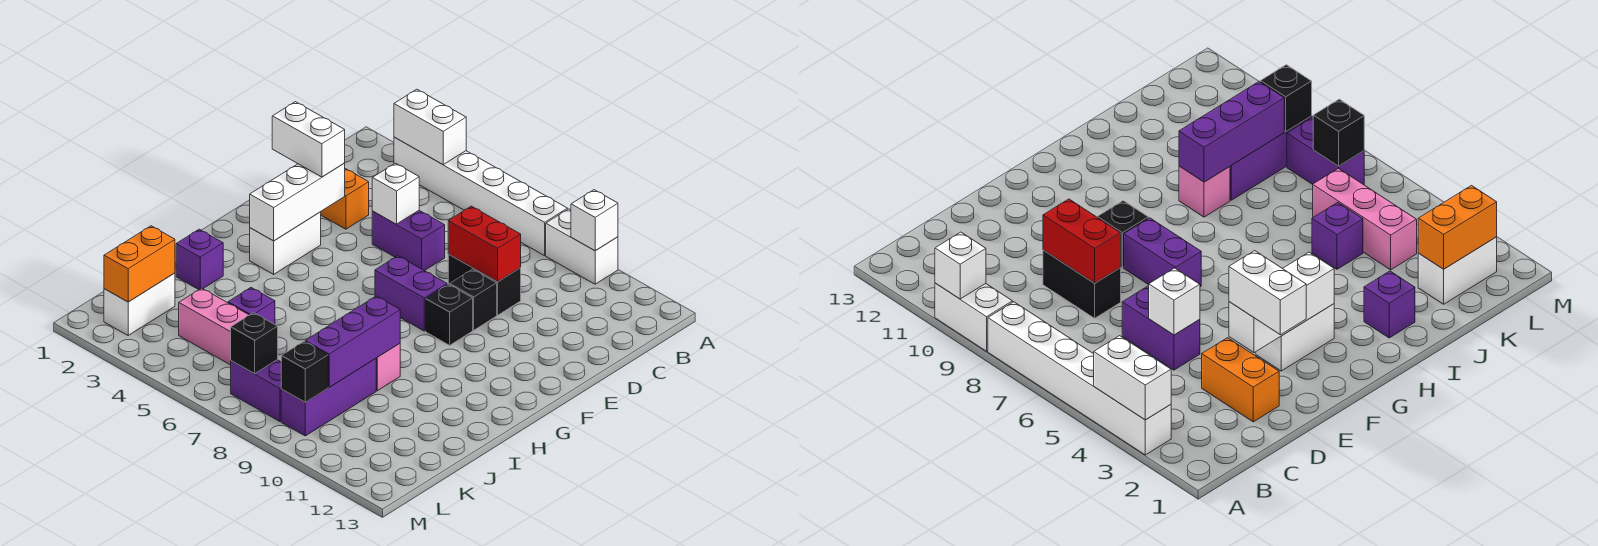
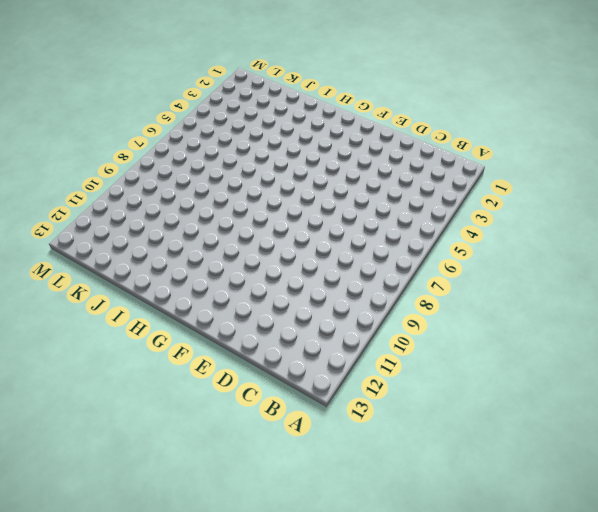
none -> white 1x6 brick [394,137,567,256]
none -> white 1x2 brick [546,209,618,284]
none -> orange 1x2 brick [321,169,369,229]

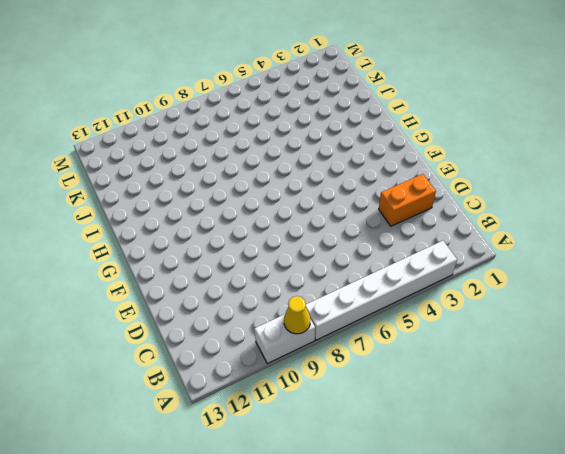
yellow 1x1 cone [284,296,310,334] -> none
none -> purple 1x2 brick [372,210,445,271]
none -> black 1x2 brick [448,254,521,315]
none -> black 1x1 brick [450,269,497,330]

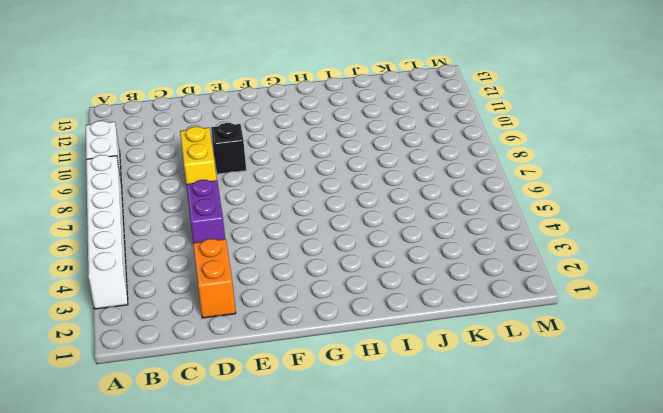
yellow 1x2 brick [180,127,217,184] -> black 1x2 brick [448,254,521,315]
none -> white 1x2 brick [250,212,321,274]
none -> purple 1x2 brick [375,256,447,331]
none -> black 1x1 brick [426,284,473,345]

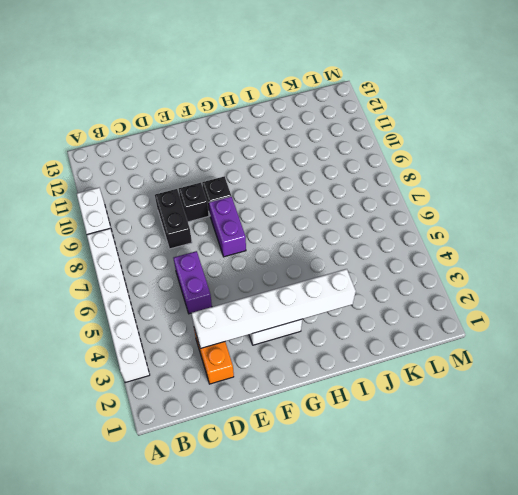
white 1x6 brick [191,269,356,349] -> white 1x3 brick [250,163,345,241]
none -> purple 1x1 brick [176,229,223,289]
none -> pink 1x1 brick [376,344,400,391]
none -> purple 1x1 brick [228,288,275,324]

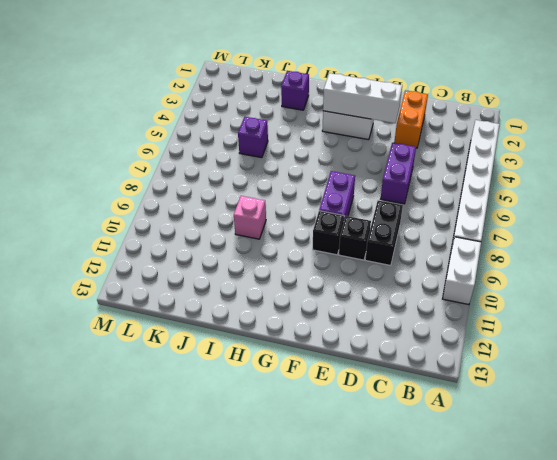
none -> purple 1x3 brick [281,359,376,436]
none -> white 1x2 brick [104,273,175,335]
none -> pink 1x3 brick [179,288,249,365]

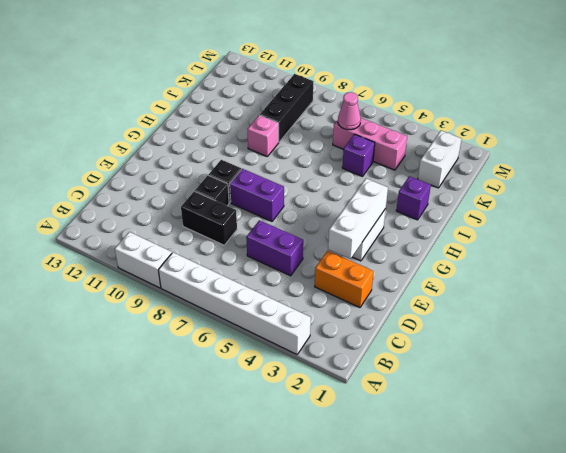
black 1x3 brick [260,74,314,142] -> purple 1x3 brick [281,359,376,436]
pink 1x1 cone [338,92,361,130] -> none
none -> purple 1x2 brick [231,360,281,421]
none -> white 1x2 brick [394,89,466,165]
none -> white 1x1 brick [571,190,618,251]

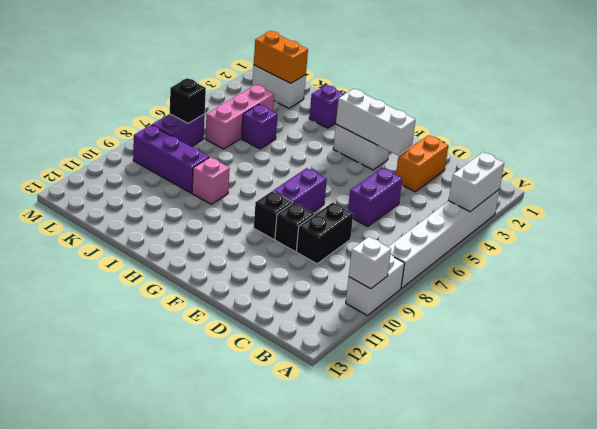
none -> white 1x1 brick [372,163,419,224]
none -> red 1x2 brick [448,206,521,282]
none -> purple 1x3 brick [305,296,400,387]

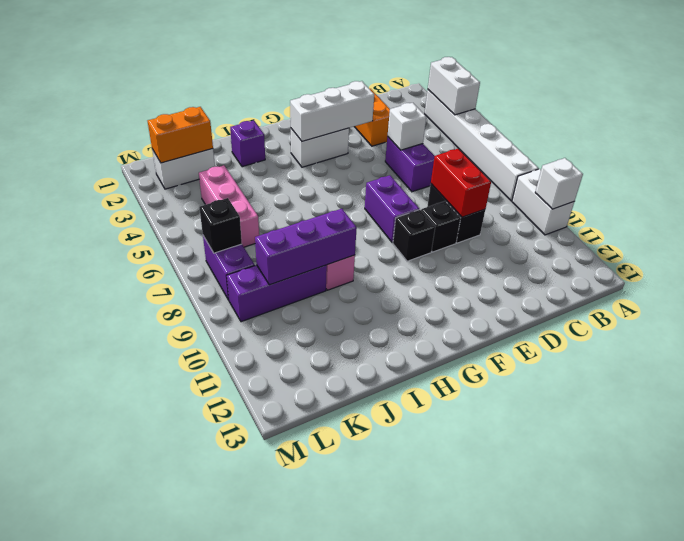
none -> purple 1x1 brick [228,288,275,324]
none -> black 1x1 brick [281,341,328,402]
none -> white 1x2 brick [272,102,345,177]

